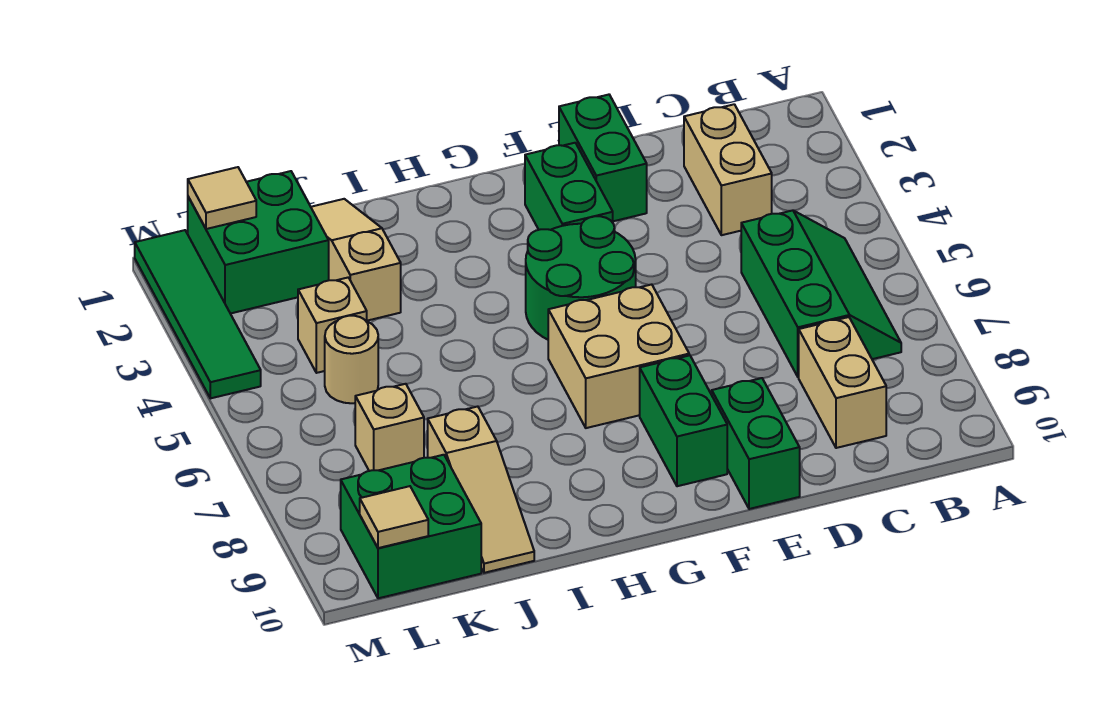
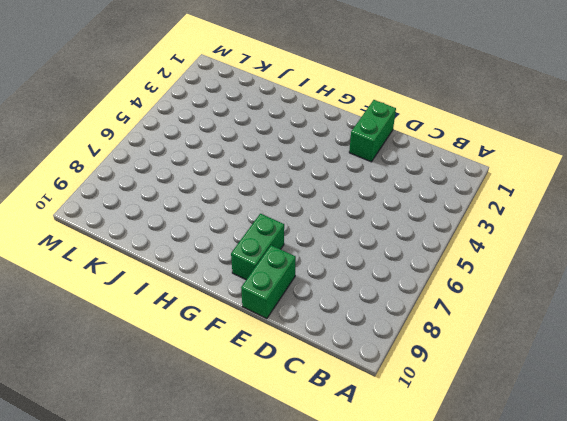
none -> green 2x3 slope [741,210,901,377]
none -> tan 1x2 brick [684,104,772,235]
none -> tan 1x2 brick [799,317,886,448]

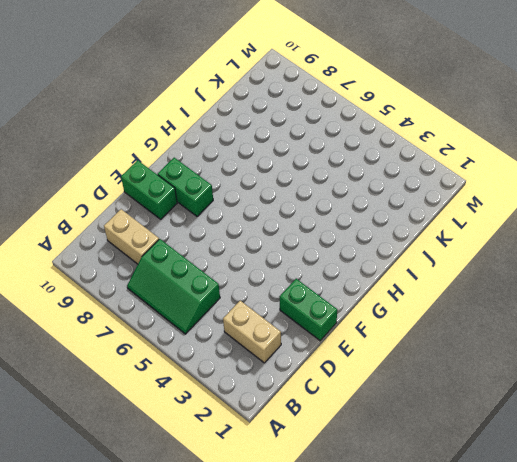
none -> green 1x2 brick [525,143,613,230]
none -> green 2x2 round brick [526,216,636,340]
none -> tan 2x2 brick [548,284,689,428]

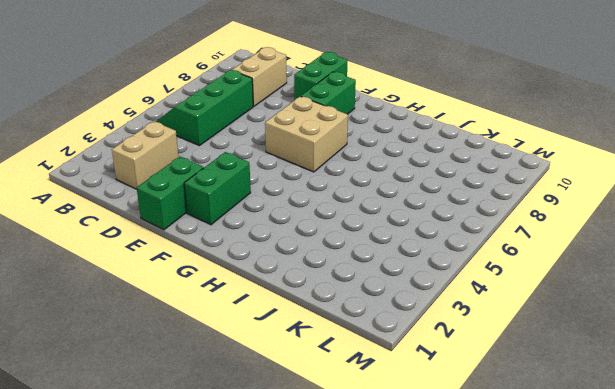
none -> green 2x2 round brick [526,216,636,340]
none -> tan 1x3 slope [311,199,401,321]
none -> tan 1x3 slope [428,406,534,573]

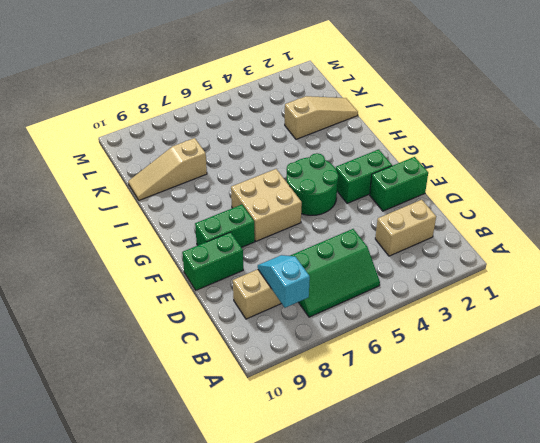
cyan 1x2 slope [258,255,310,308] -> none
none -> green 2x2 brick [188,171,329,314]
none -> tan 1x1 brick [298,277,367,373]
none -> tan 1x1 round brick [325,316,378,403]

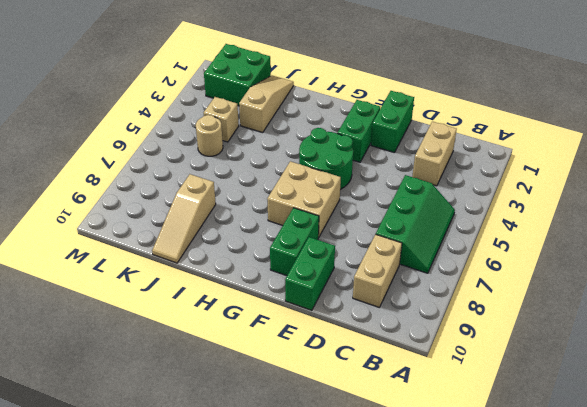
none -> tan 1x1 brick [355,384,424,471]
none -> green 2x2 brick [341,455,481,598]
none -> green 1x4 tile [135,230,261,398]

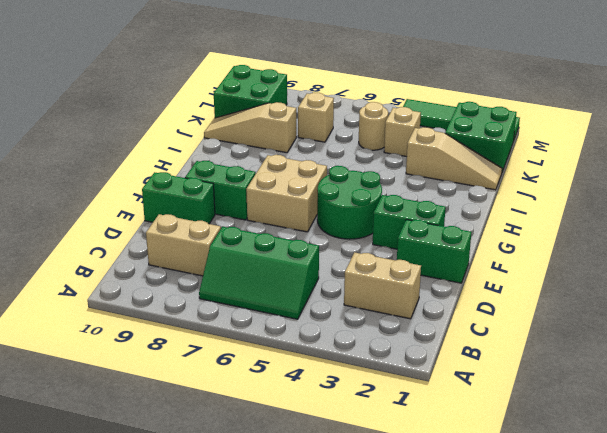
none -> tan 1x1 tile [188,167,256,229]
none -> tan 1x1 tile [360,486,428,548]

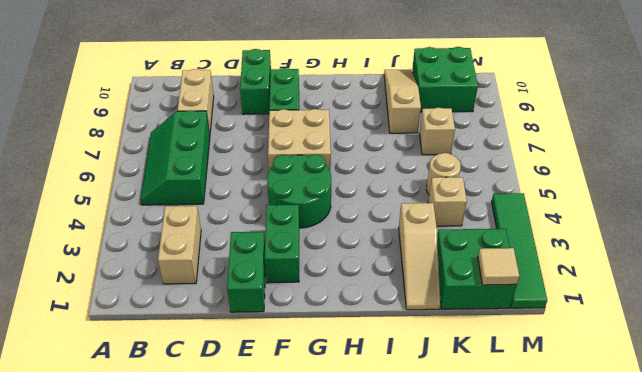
none -> tan 1x1 tile [360,486,428,548]

